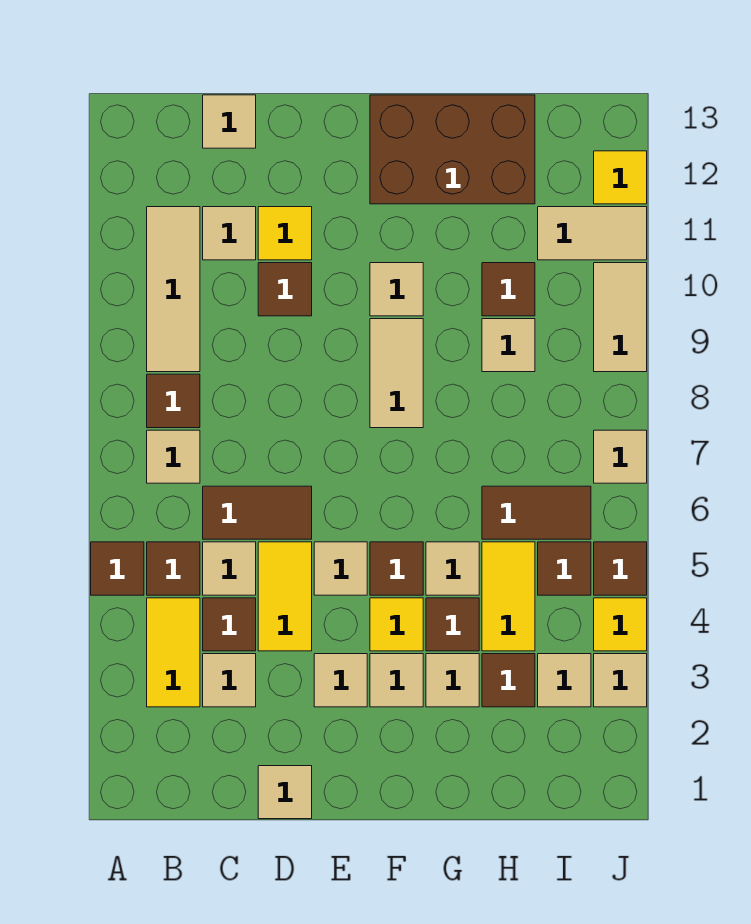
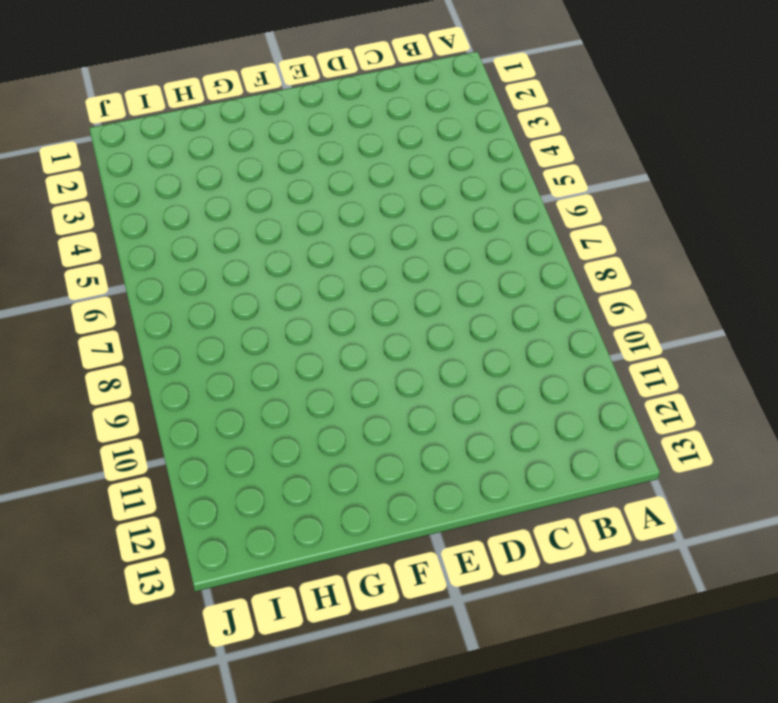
none -> brown 1x1 tile [91,542,144,595]
none -> yellow 1x2 tile [147,598,200,707]
none -> brown 1x1 tile [147,542,200,595]
none -> tan 1x1 tile [147,430,200,483]

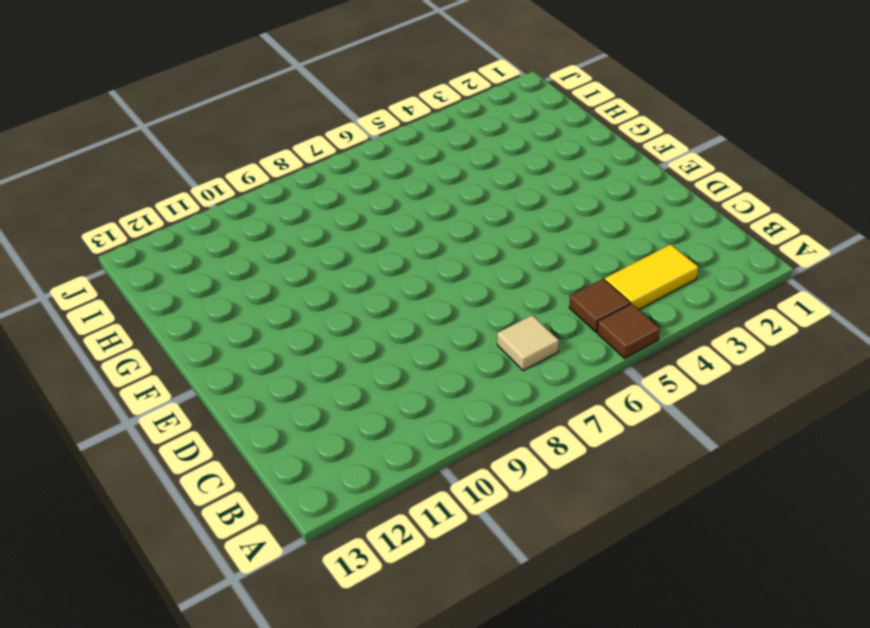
none -> brown 1x1 tile [147,374,200,428]
none -> tan 1x3 tile [147,207,200,372]
none -> tan 1x1 tile [203,654,256,707]
none -> brown 1x1 tile [203,598,256,651]

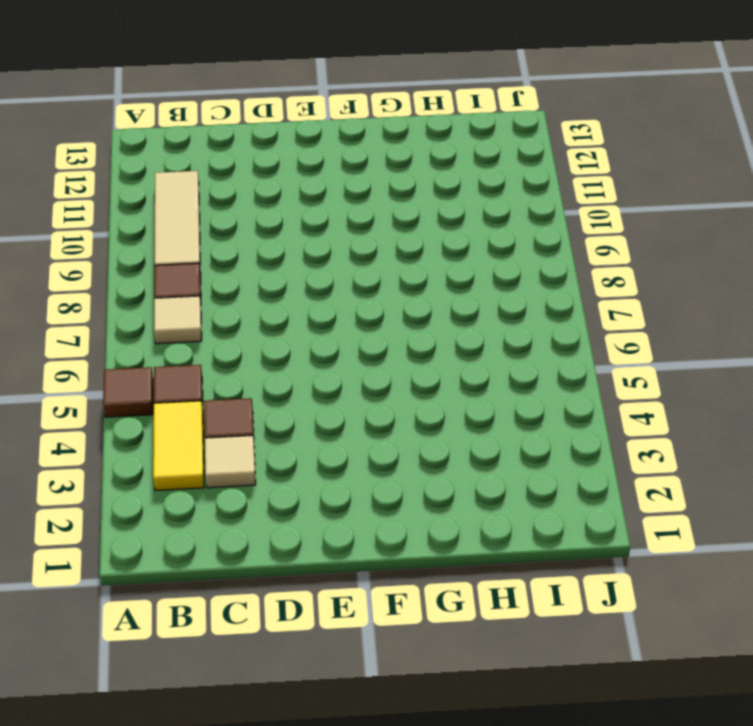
none -> tan 1x1 tile [203,542,256,595]
none -> brown 1x2 tile [203,486,312,539]
none -> tan 1x1 tile [203,207,256,260]
none -> tan 1x1 tile [203,95,256,148]

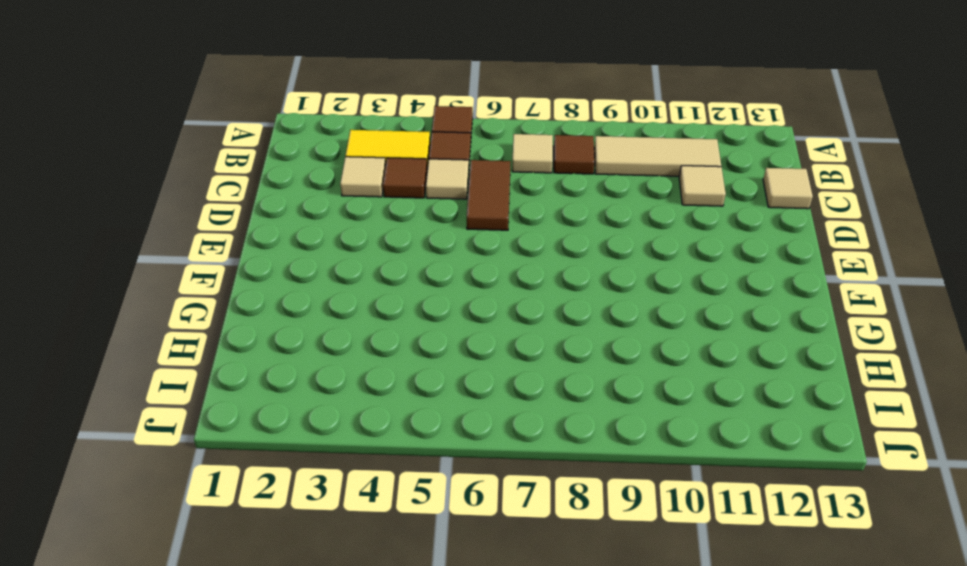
none -> tan 1x1 tile [258,766,312,819]
none -> yellow 1x2 tile [258,542,312,651]
none -> brown 1x1 tile [258,263,312,316]
none -> yellow 1x1 tile [258,207,312,260]

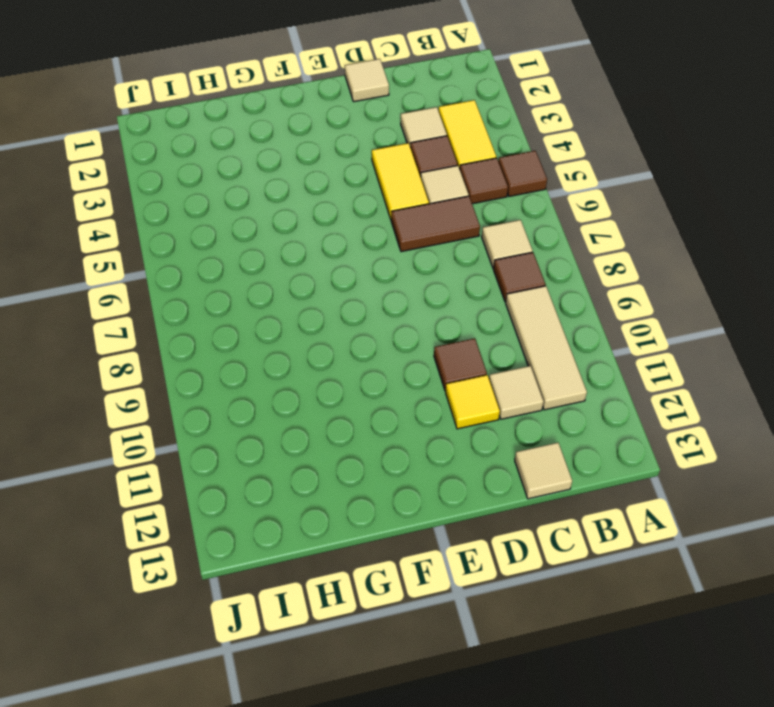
none -> tan 1x1 tile [314,654,367,707]
none -> tan 1x1 tile [314,542,367,595]
none -> tan 1x1 tile [370,654,423,707]
none -> yellow 1x1 tile [370,598,423,651]

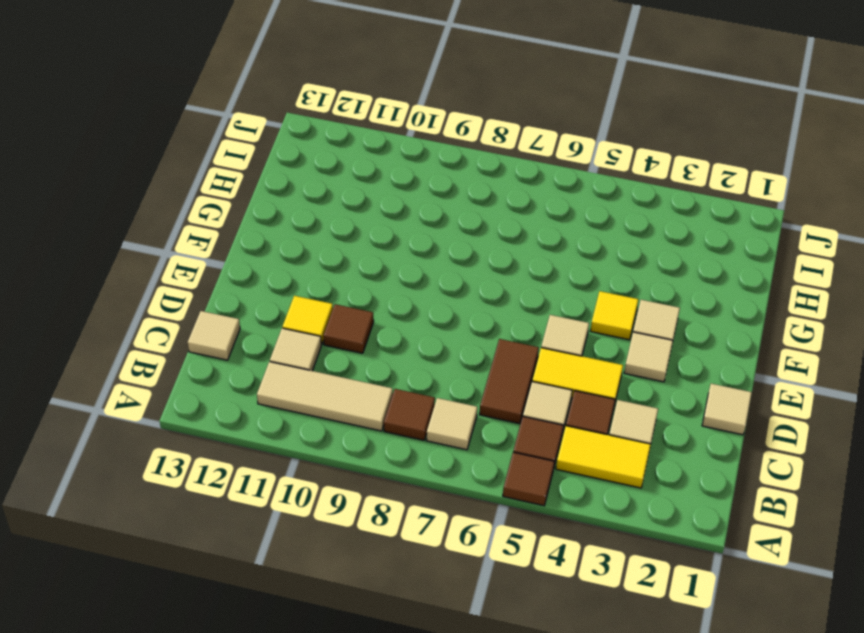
none -> brown 1x1 tile [370,542,423,595]
none -> tan 1x2 tile [370,319,423,428]
none -> tan 1x1 tile [370,263,423,316]
none -> brown 2x3 brick [370,95,535,204]

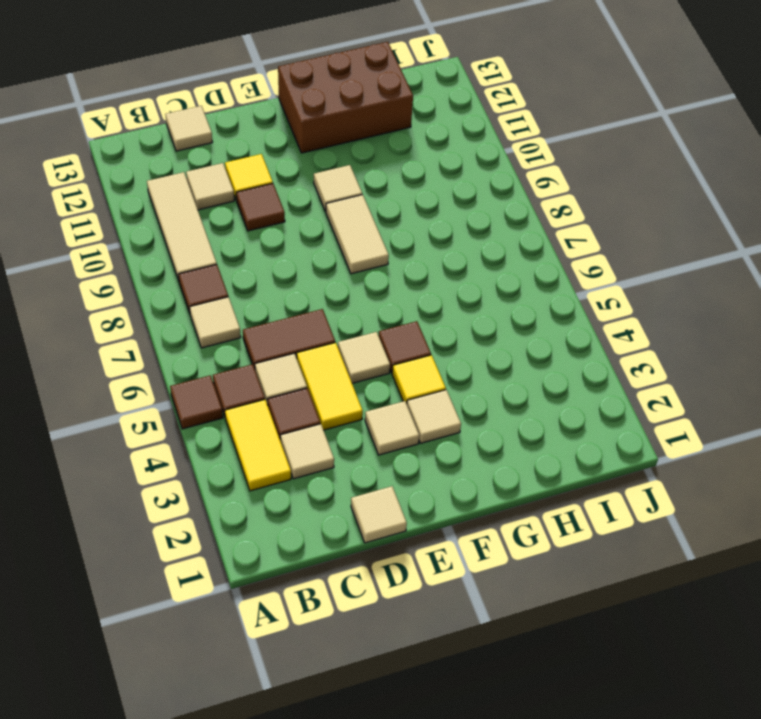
none -> tan 1x1 tile [426,654,479,707]
none -> brown 1x1 tile [426,598,479,651]
none -> tan 1x1 tile [426,542,479,595]
none -> brown 1x1 tile [482,654,535,707]

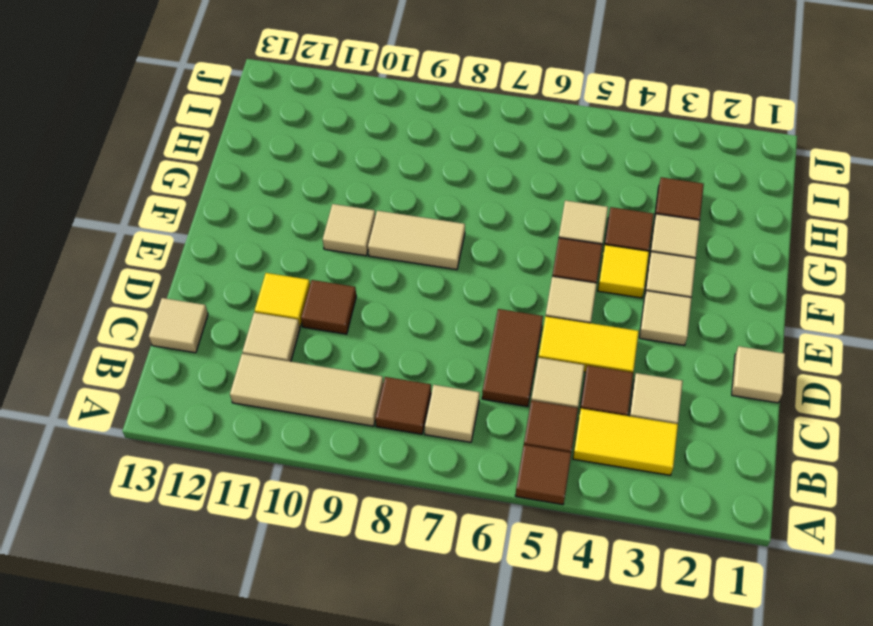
none -> brown 2x3 brick [370,95,535,204]
none -> yellow 1x2 tile [482,542,535,651]
none -> brown 1x2 tile [482,486,591,539]
none -> tan 1x1 tile [482,319,535,372]

